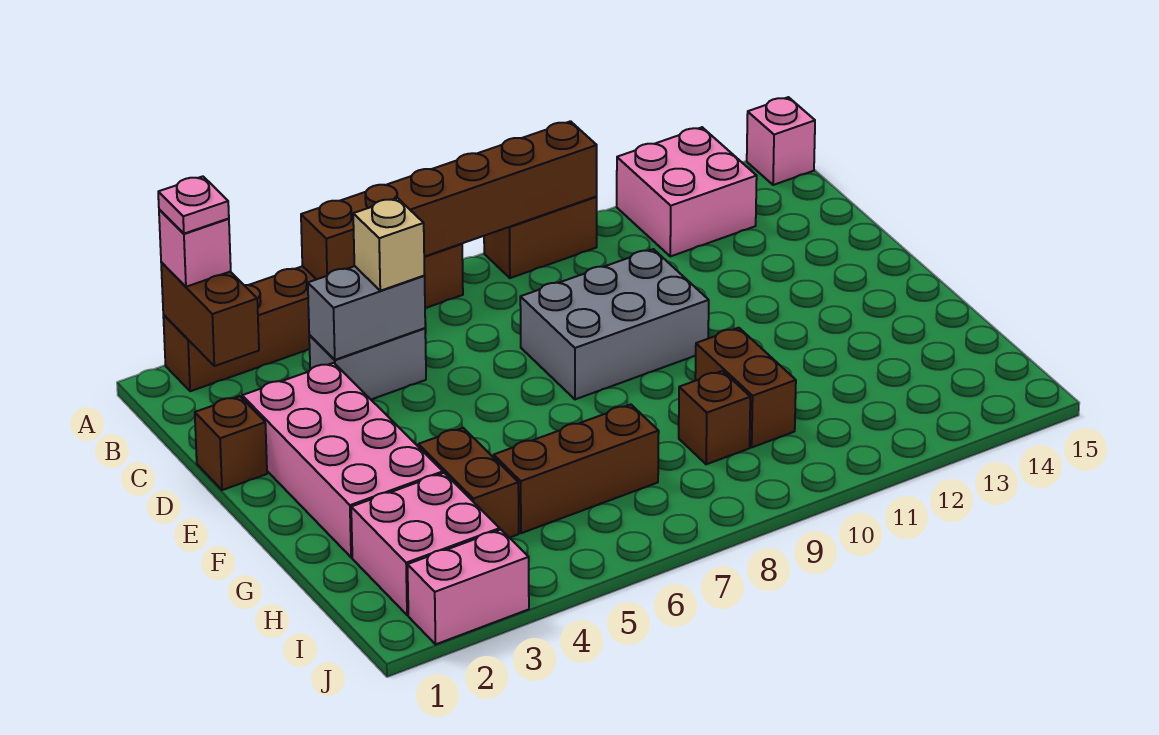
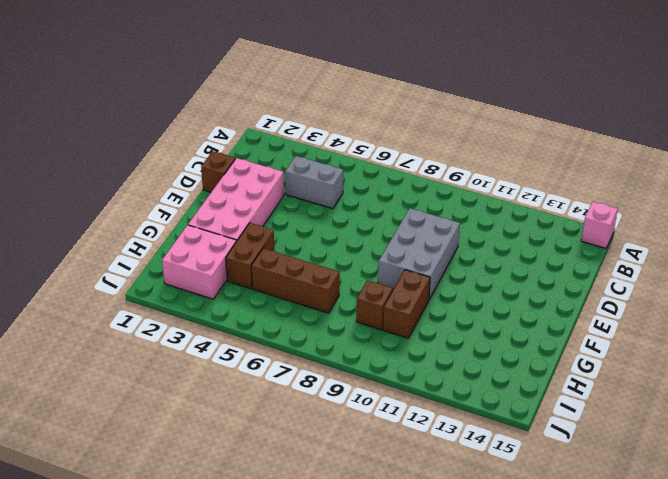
grey 2x3 brick [378,208,460,299] -> grey 2x3 brick turned to [520,249,709,399]
none -> brown 1x6 brick [163,244,463,391]
none -> brown 1x2 brick [484,197,597,278]
none -> pink 2x2 brick [617,127,757,256]

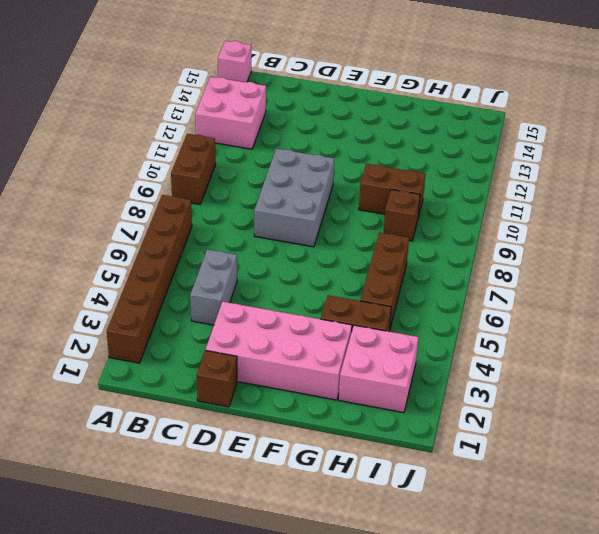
none -> pink 1x2 brick [408,530,529,644]
none -> brown 1x2 brick [161,262,259,366]
none -> brown 1x6 brick [301,121,597,280]

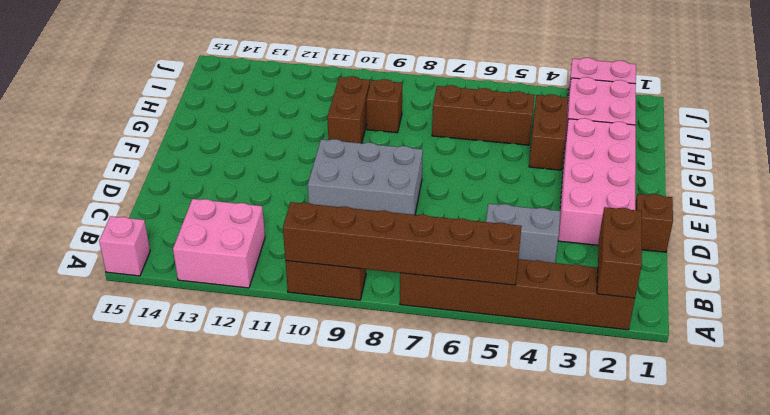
none -> grey 1x2 brick [308,266,425,360]
none -> pink 1x1 brick [159,209,231,287]
none -> tan 1x1 brick [353,198,425,291]

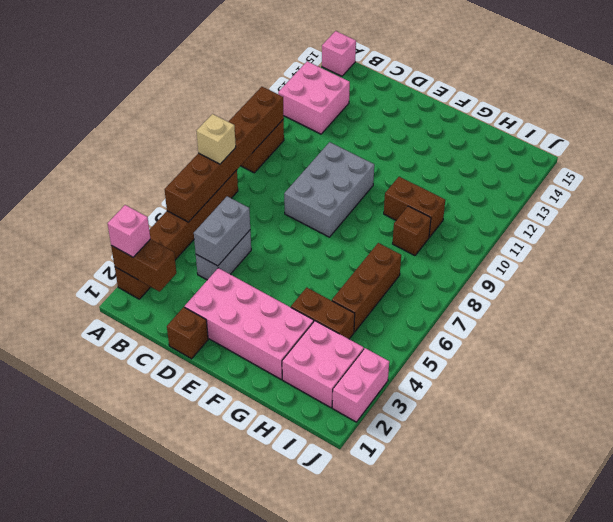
tan 1x1 brick [197,114,236,164] -> tan 1x1 brick moved to [353,198,425,291]
none -> pink 1x1 plate [158,176,229,234]

